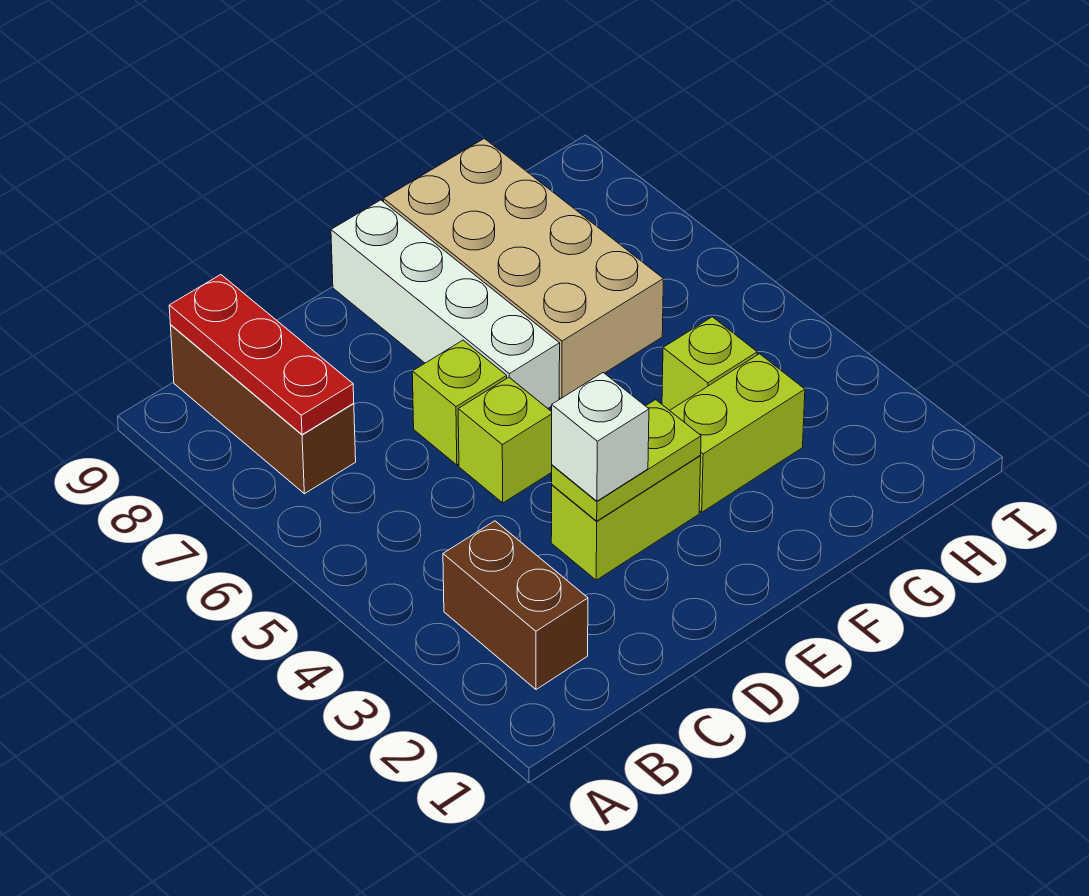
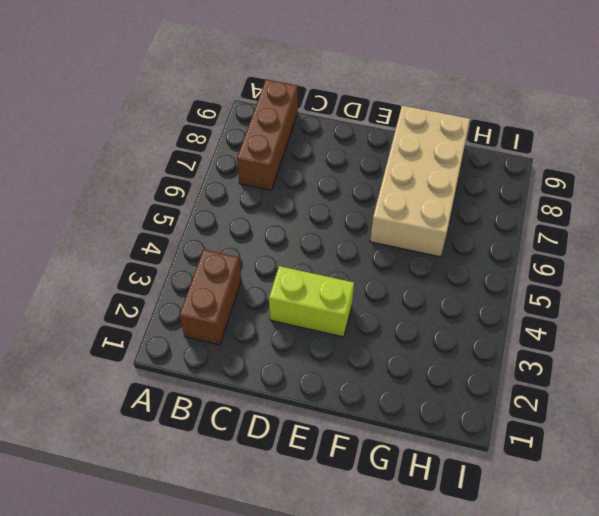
none -> lime 1x1 brick [458,377,552,503]
none -> lime 1x1 brick [412,340,507,465]
none -> white 1x4 brick [331,200,560,408]

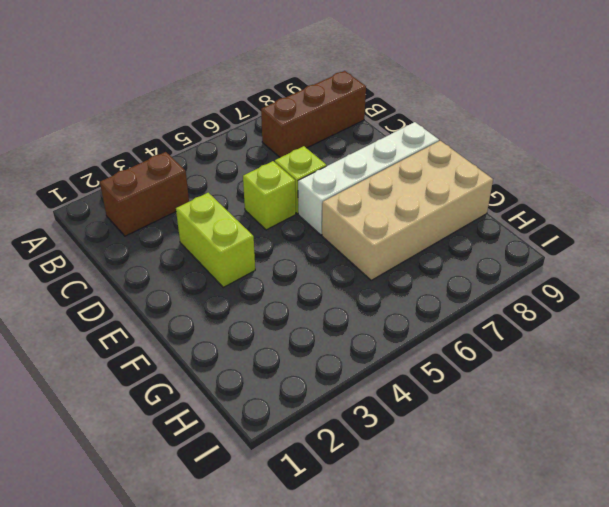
none -> lime 1x2 brick [670,354,805,512]
none -> lime 1x1 brick [662,317,757,410]
none -> red 1x3 plate [169,275,354,435]

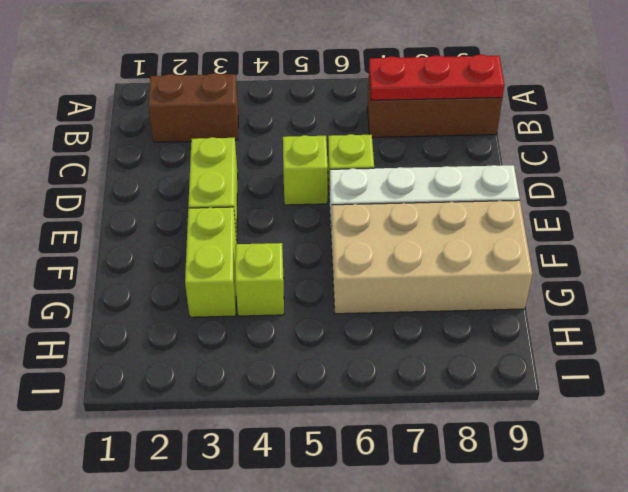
none -> lime 1x2 plate [552,400,701,521]
none -> white 1x1 brick [552,373,649,501]

